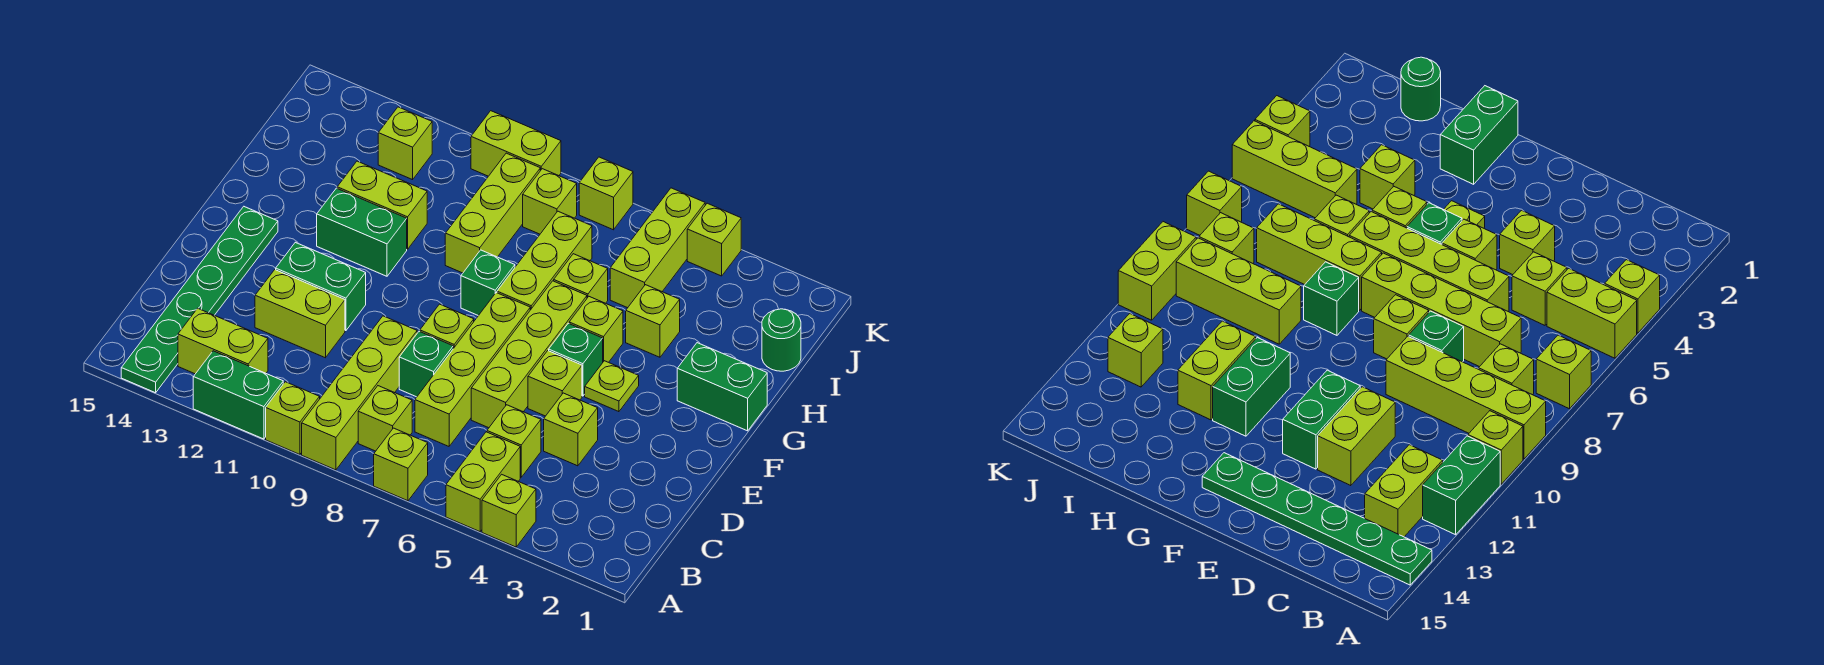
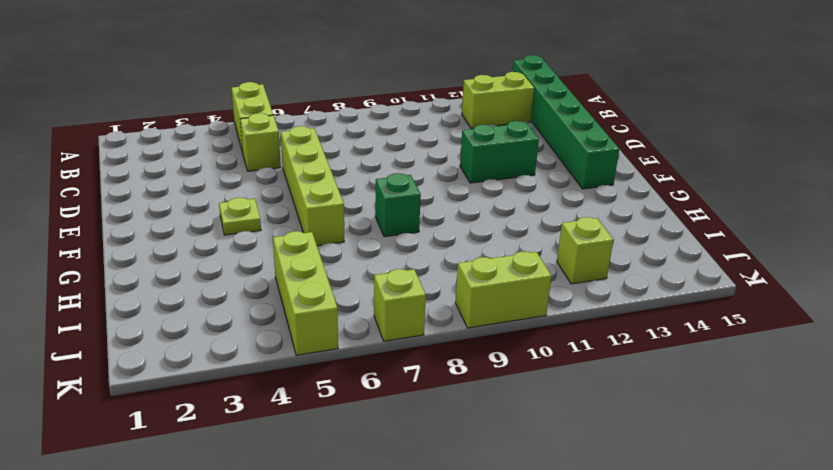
green 1x6 brick [513,55,619,189] -> green 1x6 plate [121,207,278,393]
none -> lime 1x1 brick [482,474,536,547]
none -> lime 1x1 brick [374,428,428,501]
none -> lime 1x4 brick [302,316,417,470]
none -> lime 1x1 brick [266,382,320,454]

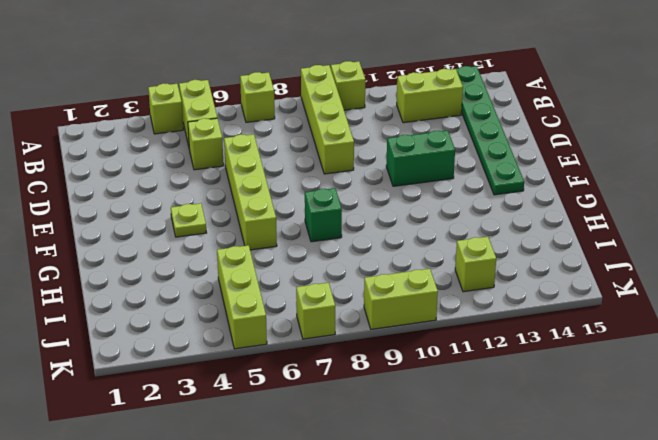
none -> green 1x2 brick [193,351,283,439]
none -> lime 1x1 brick [358,386,412,451]
none -> lime 1x4 brick [415,293,530,446]
none -> lime 1x1 brick [544,393,598,466]

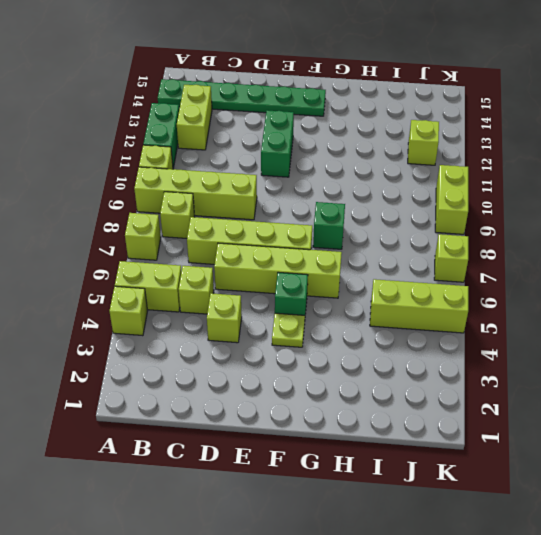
none -> green 1x1 brick [399,331,453,397]
none -> lime 1x2 brick [255,270,345,358]
none -> lime 1x1 brick [528,351,582,416]
none -> lime 1x1 brick [420,304,474,349]

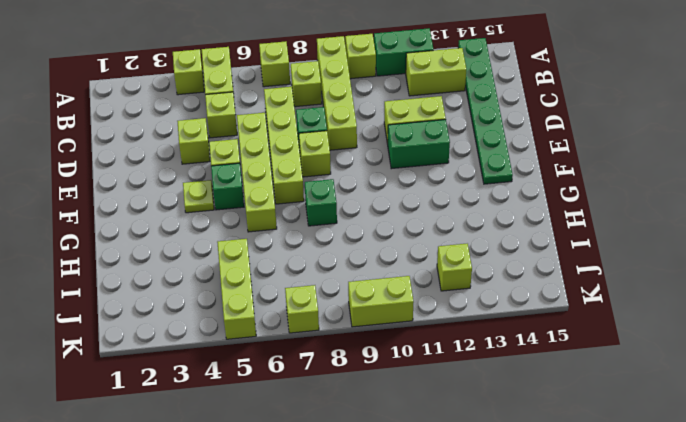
none -> green 1x2 brick [677,343,767,431]
none -> lime 1x1 brick [569,297,623,362]
none -> lime 1x3 brick [497,211,592,310]
none -> green 1x2 brick [317,188,407,276]

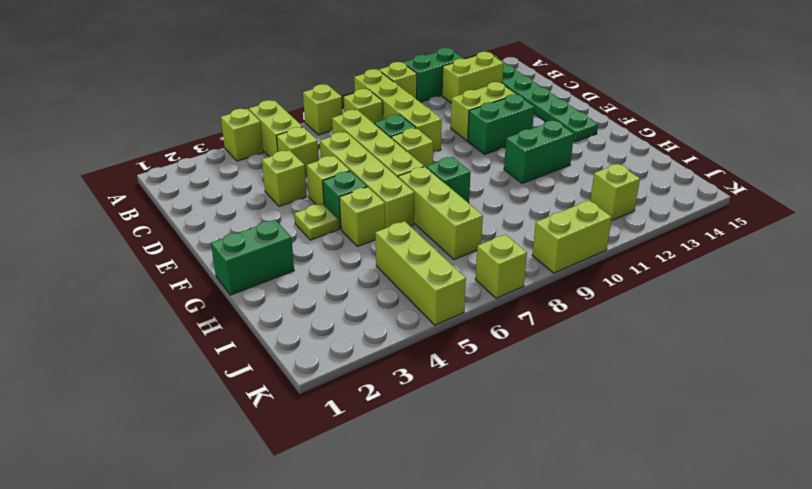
none -> lime 1x1 brick [626,285,680,357]
none -> lime 1x1 brick [554,254,608,303]
none -> lime 1x3 brick [445,153,540,273]
none -> lime 1x2 brick [337,161,427,249]

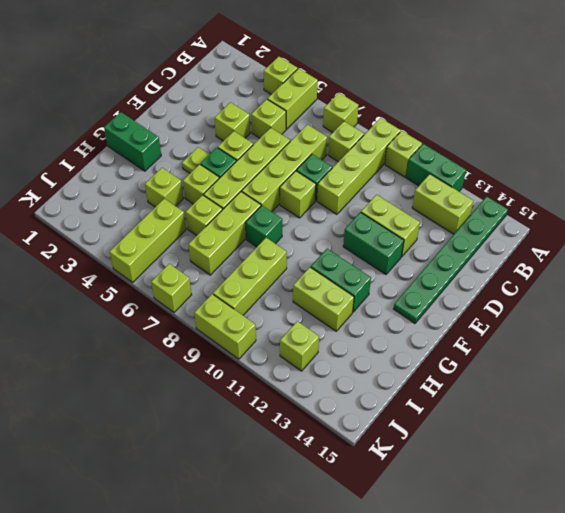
none -> green 1x1 round brick [762,309,801,371]
none -> lime 1x1 brick [523,169,577,234]
none -> lime 1x1 brick [687,203,741,276]

